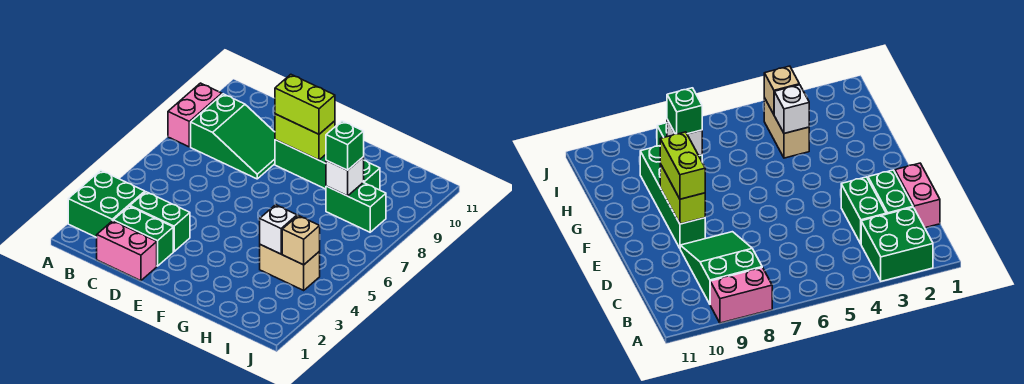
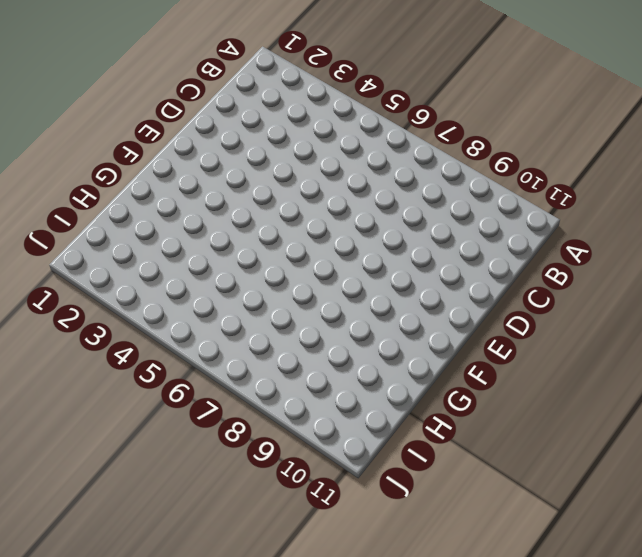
none -> green 2x2 brick [68,170,145,237]
none -> pink 1x2 brick [168,83,222,147]
none -> green 2x3 slope [191,94,275,179]

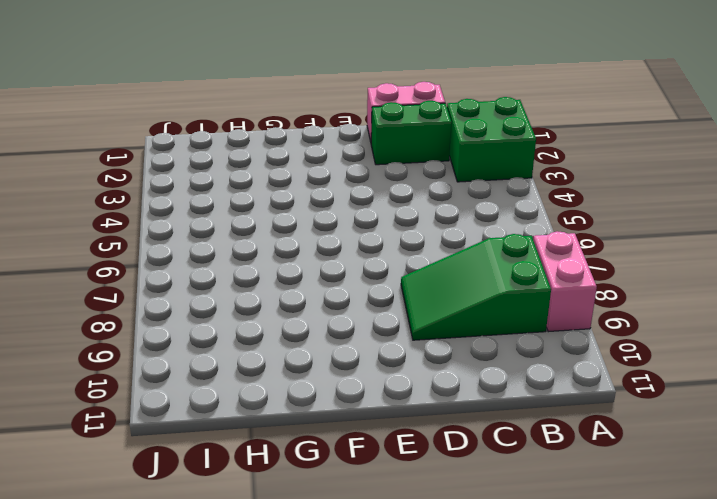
none -> green 1x2 brick [130,192,190,251]
none -> green 1x4 brick [275,140,380,190]
none -> tan 1x2 brick [260,245,320,290]

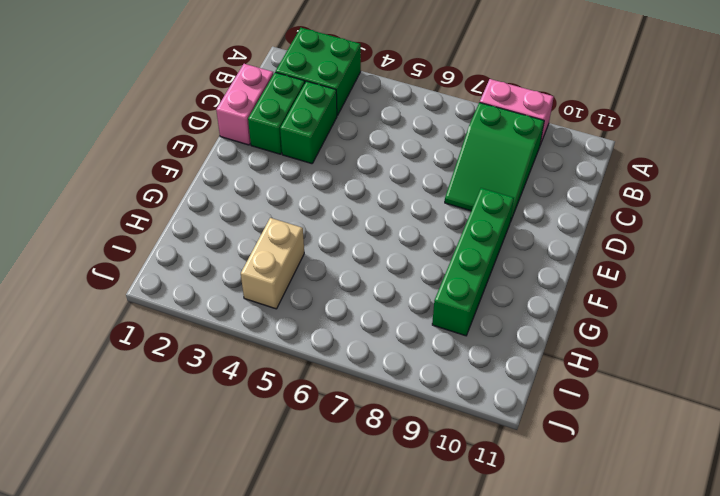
none -> green 1x2 brick [326,183,386,232]
none -> lime 1x2 brick [275,114,335,160]
none -> white 1x1 brick [260,205,297,254]

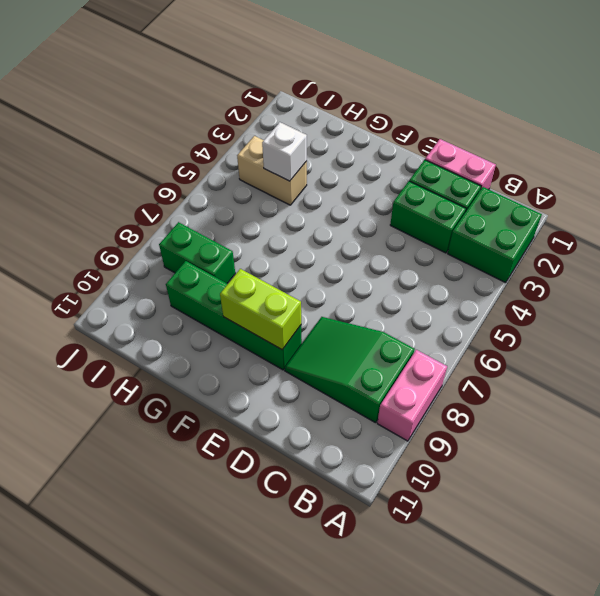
none -> white 1x1 brick [326,157,364,196]
none -> tan 1x1 brick [282,216,320,265]
none -> lime 1x2 brick [275,74,335,134]

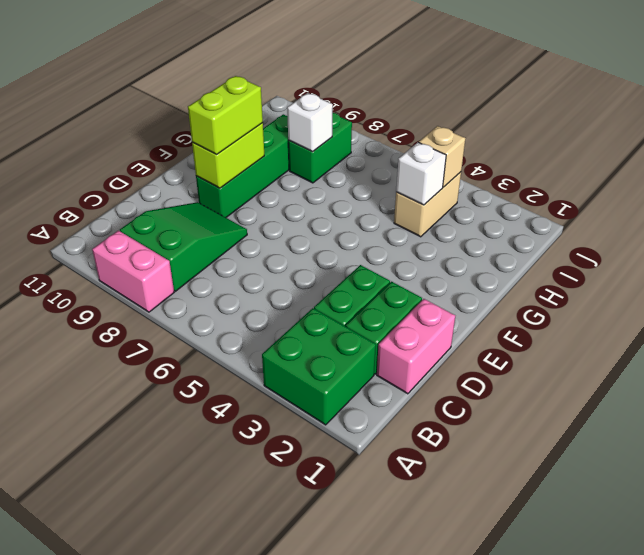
none -> green 1x1 brick [326,121,364,170]

